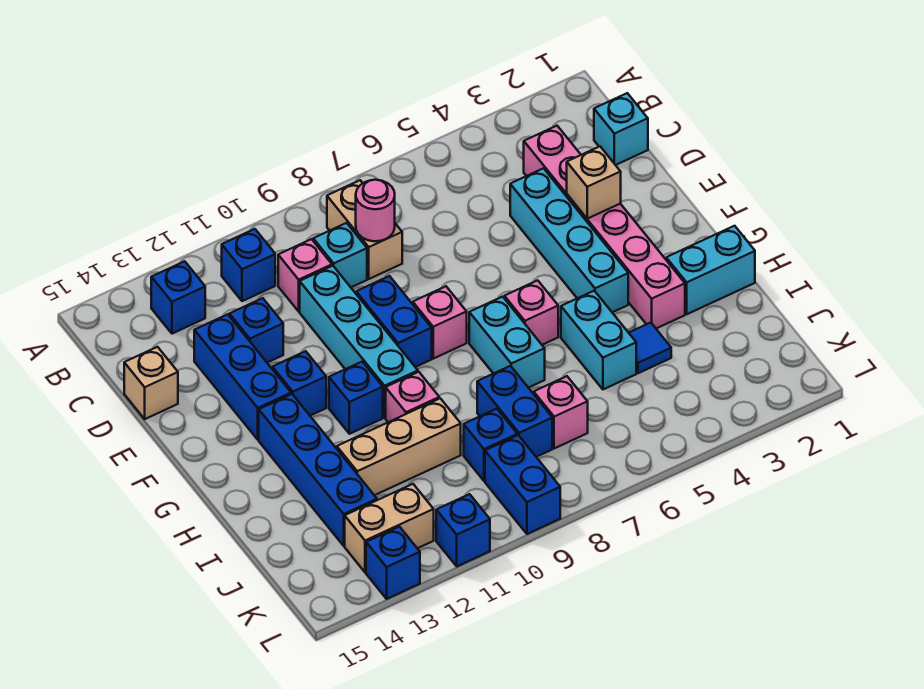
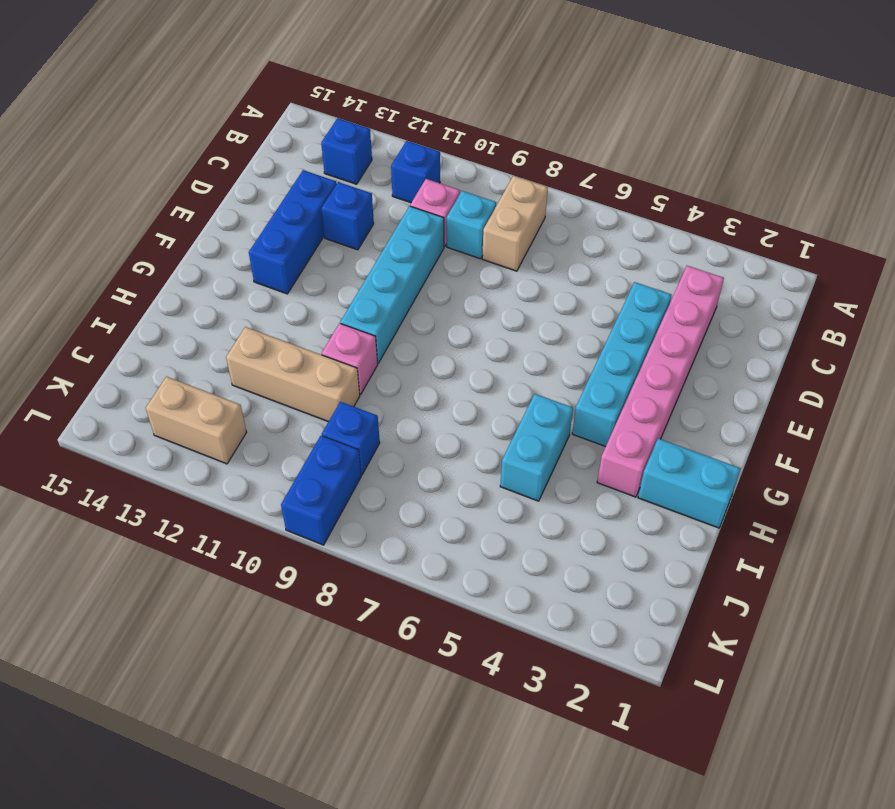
none -> cyan 1x1 brick [594,93,648,165]
none -> tan 1x1 brick [124,347,178,419]
none -> blue 1x2 brick [356,276,432,367]
none -> pink 1x1 brick [413,286,467,359]

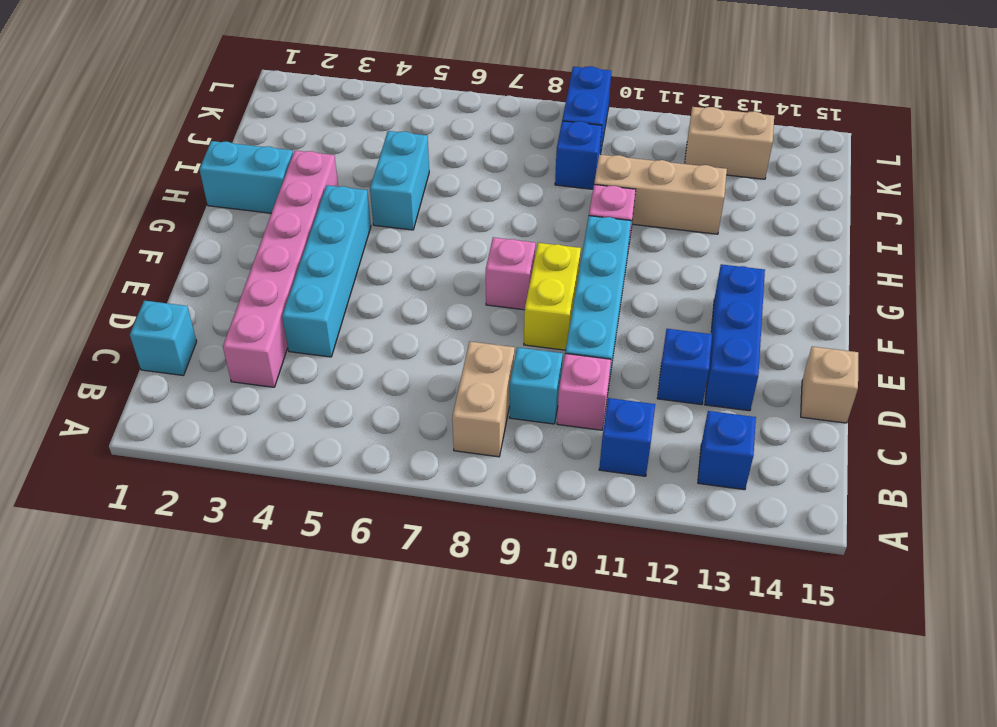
yellow 1x2 brick [524,243,581,350] -> blue 1x2 brick [356,276,432,367]
none -> blue 1x1 brick [272,351,326,416]
none -> pink 1x1 brick [504,280,558,345]
none -> cyan 1x2 brick [469,297,545,388]
none -> blue 1x1 brick [329,362,383,434]

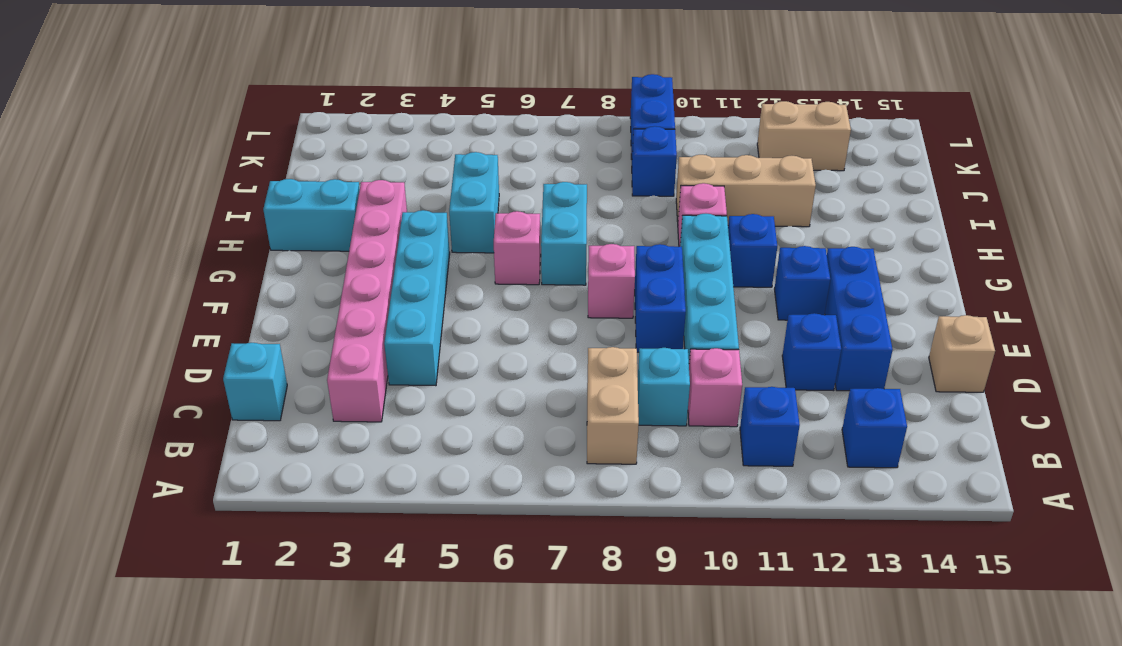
none -> blue 1x4 brick [259,394,377,546]
none -> blue 1x1 tile [629,323,671,373]
none -> blue 1x2 brick [477,366,552,457]
none -> pink 1x1 brick [534,376,588,449]

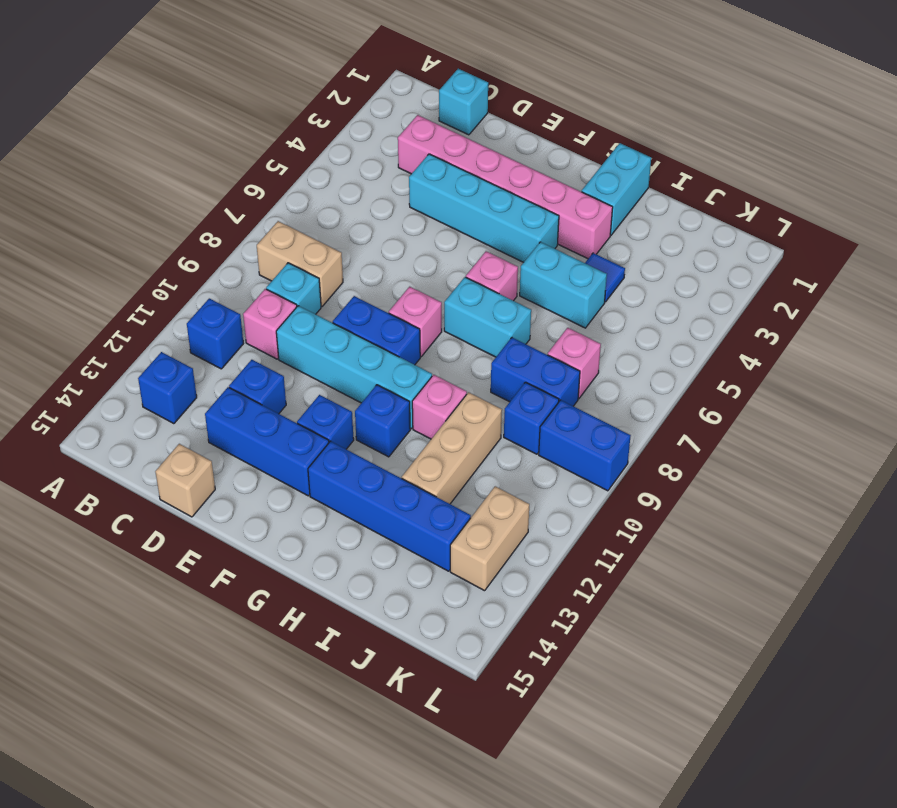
none -> blue 1x1 brick [436,494,490,566]
none -> blue 1x1 brick [366,527,420,599]
none -> pink 1x1 round brick [356,180,395,241]
none -> tan 1x1 brick [567,146,621,219]

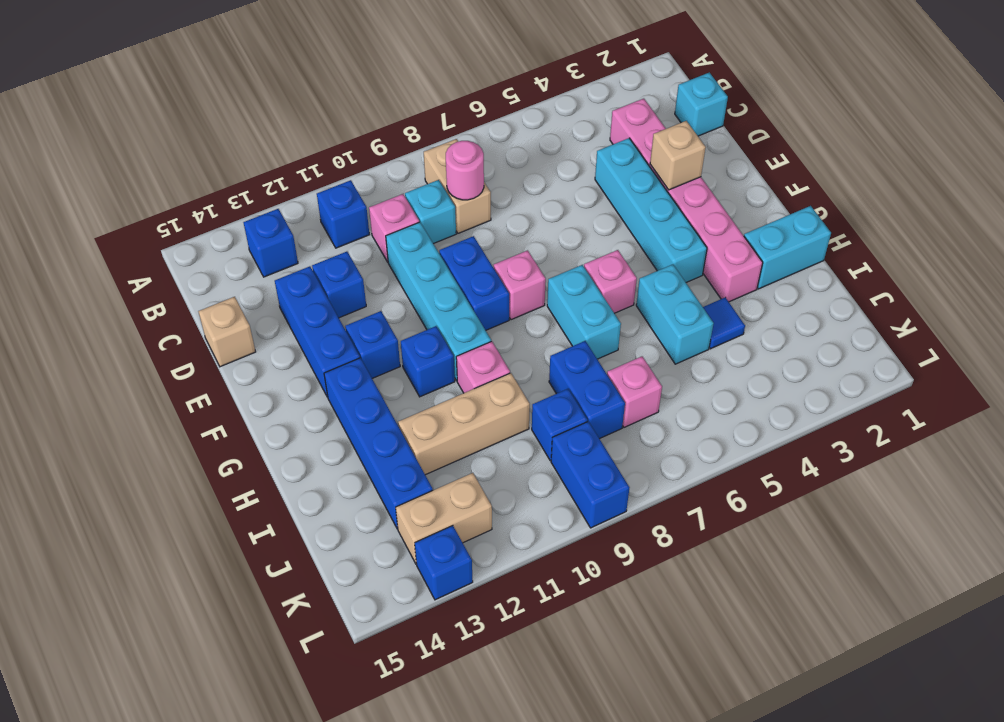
none -> blue 1x1 brick [436,494,490,566]

